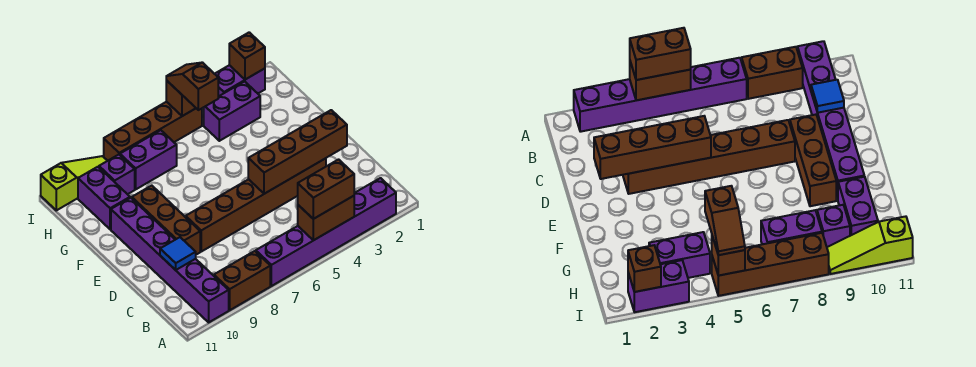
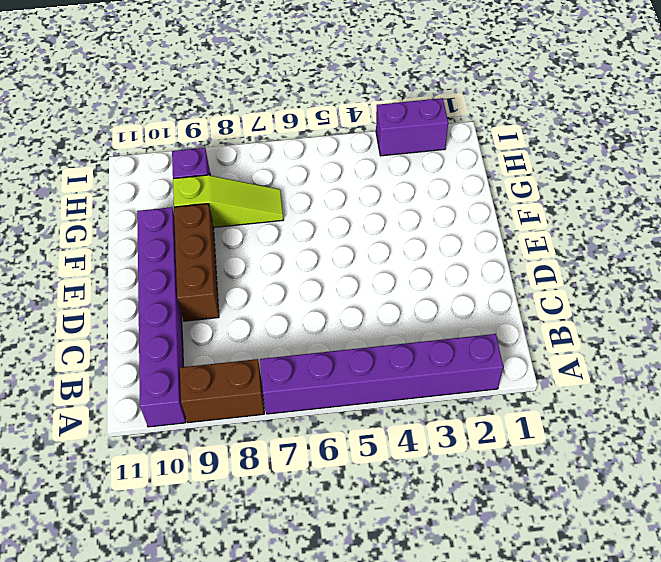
lime 1x3 slope [173,175,284,227] -> lime 1x3 slope moved to [41,156,107,210]
none -> brown 1x6 brick [186,158,326,252]
none -> purple 1x2 brick [78,167,130,229]
none -> purple 1x2 brick [204,81,260,141]

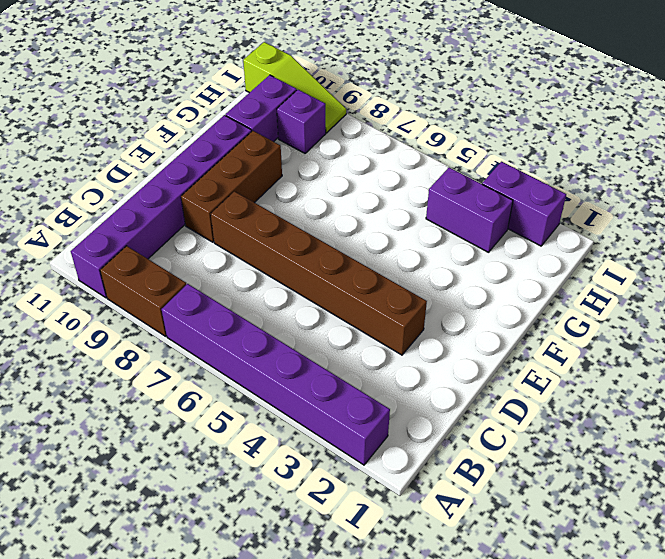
none -> purple 1x2 brick [120,130,177,189]
none -> brown 1x4 brick [104,102,202,161]
none -> brown 1x2 brick [298,196,354,240]

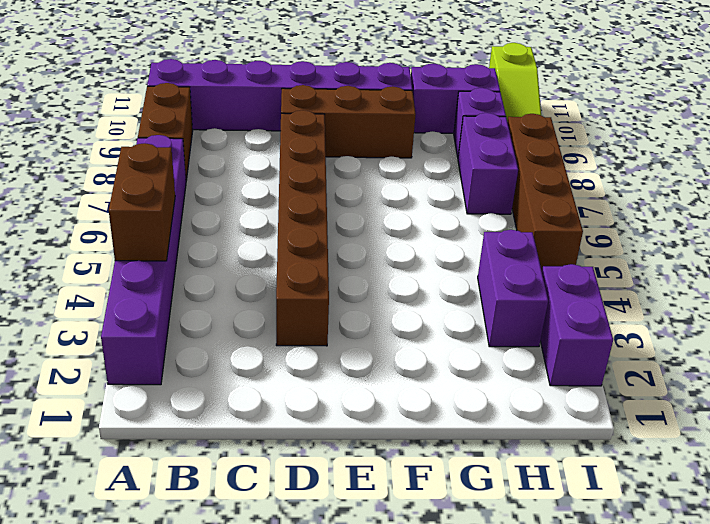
none -> blue 1x1 tile [160,237,196,270]
none -> brown 1x4 brick [248,110,347,194]
none -> brown 1x1 brick [229,32,265,80]

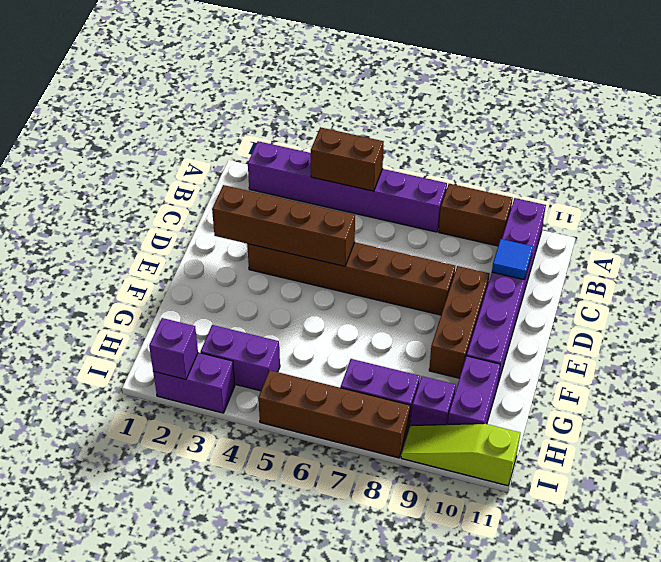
purple 1x1 brick [149,318,198,380] -> brown 1x1 brick [229,32,265,80]
none -> brown 1x1 brick [166,81,196,116]
none -> brown 1x2 brick [298,160,354,219]
none -> brown 1x2 slope [166,62,218,110]

